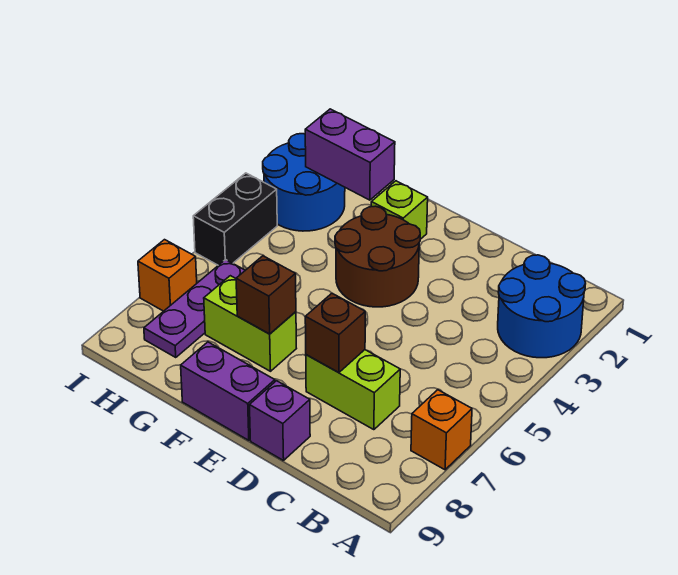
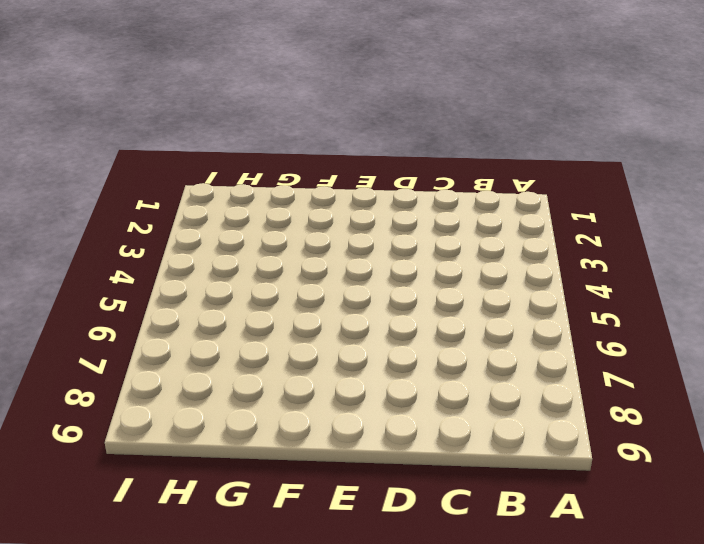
none -> blue 2x2 round brick [498,255,586,358]
none -> orange 1x1 brick [411,390,472,470]
none -> lime 1x2 brick [306,350,400,430]

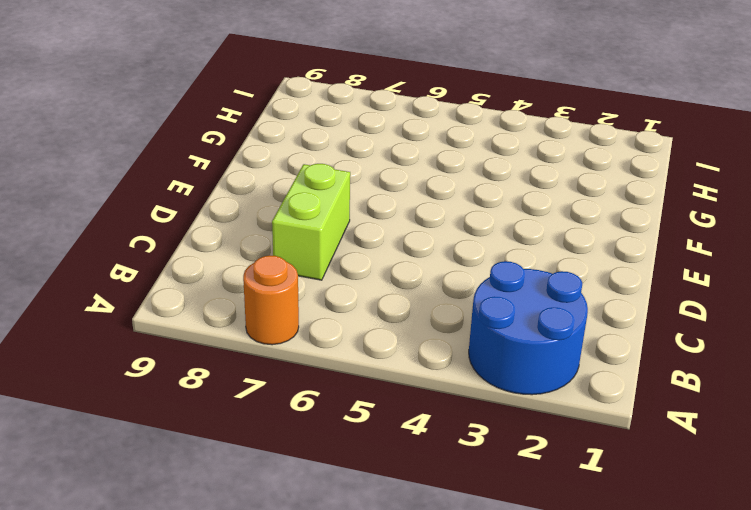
orange 1x1 round brick [243,255,299,345] -> orange 1x1 brick [411,390,472,470]
none -> purple 1x1 brick [249,381,310,461]
none -> brown 2x2 round brick [335,206,420,307]
none -> purple 1x2 brick [181,342,275,440]

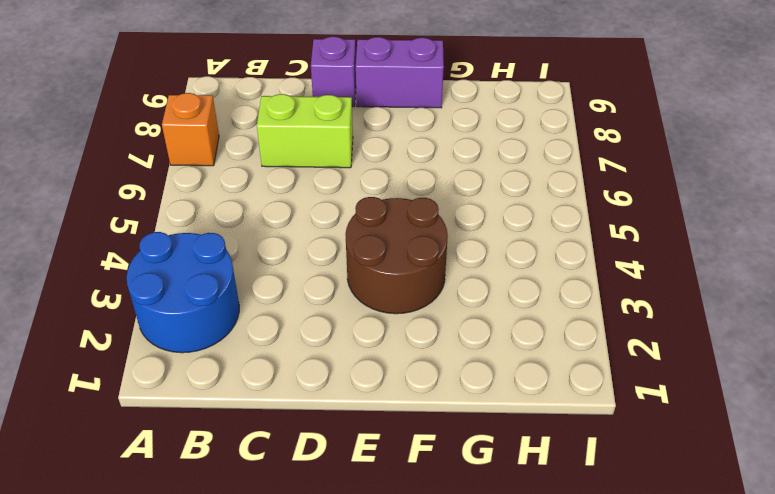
none -> lime 1x1 brick [371,181,428,239]
none -> lime 1x2 brick [204,276,296,371]
none -> blue 2x2 round brick [263,134,345,231]

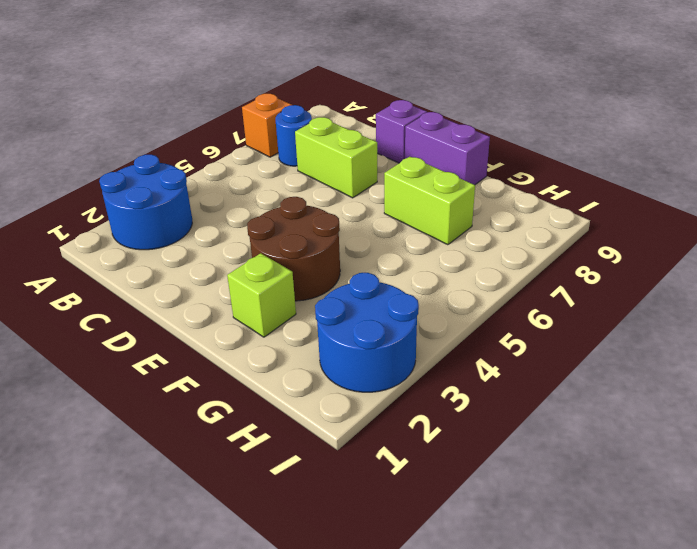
blue 1x1 round brick [276,105,312,166] -> none
none -> purple 1x3 plate [144,259,245,358]
none -> black 1x2 brick [193,173,277,265]
none -> orange 1x1 brick [138,240,197,311]

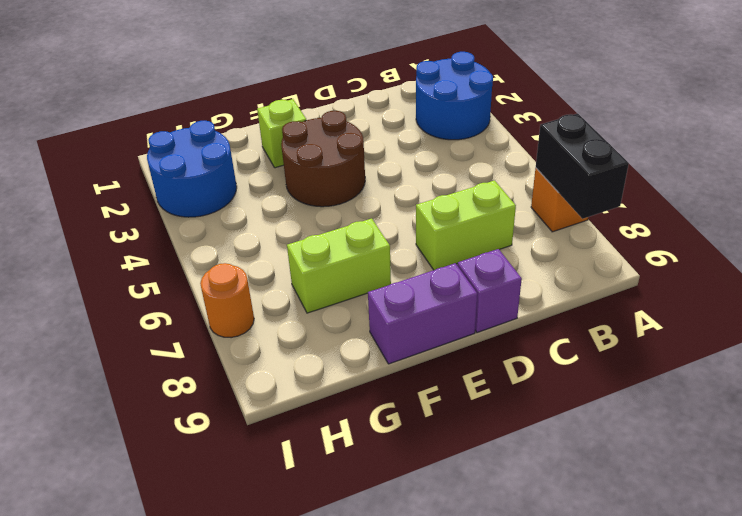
black 1x2 brick [536,114,629,219] -> black 1x2 brick moved to [193,173,277,265]
orange 1x1 round brick [200,263,254,338] -> orange 1x1 brick [138,240,197,311]
none -> purple 1x3 plate [144,259,245,358]
none -> brown 1x1 brick [305,293,365,373]
none -> brown 1x1 brick [236,256,296,334]

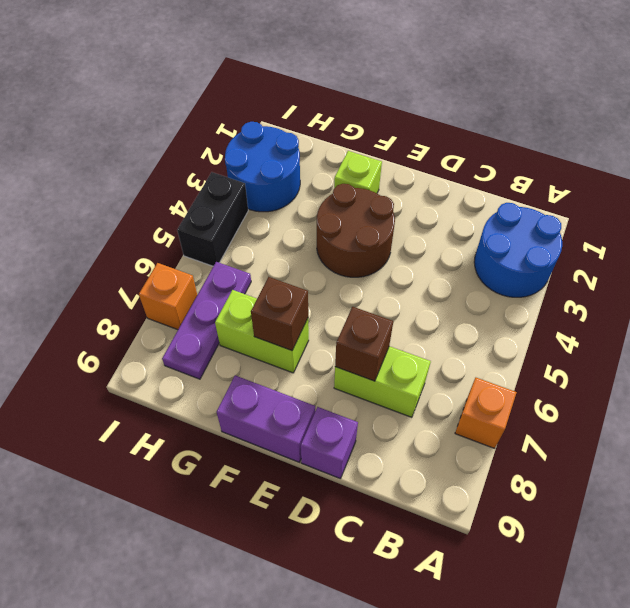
none -> purple 1x2 brick [305,109,395,200]

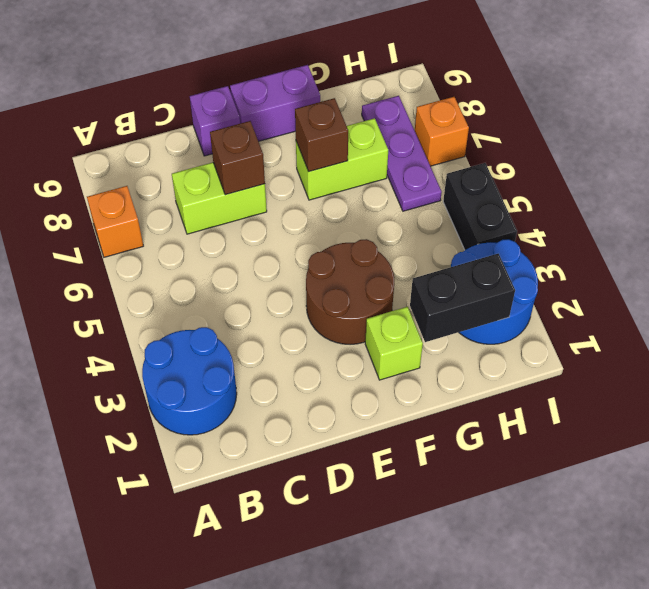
black 1x2 brick [410,254,515,342] -> purple 1x2 brick [305,109,395,200]

